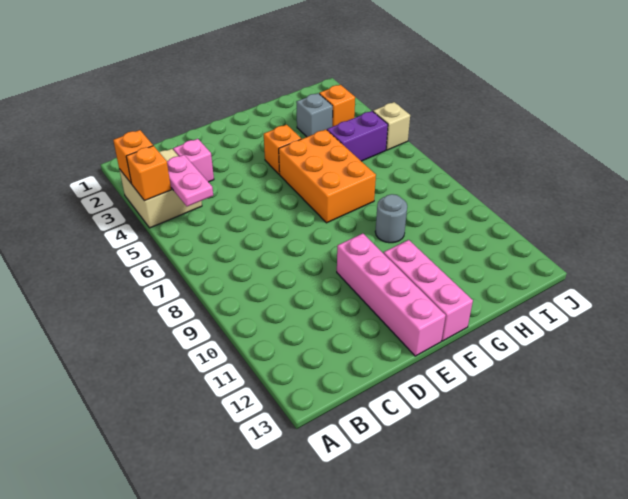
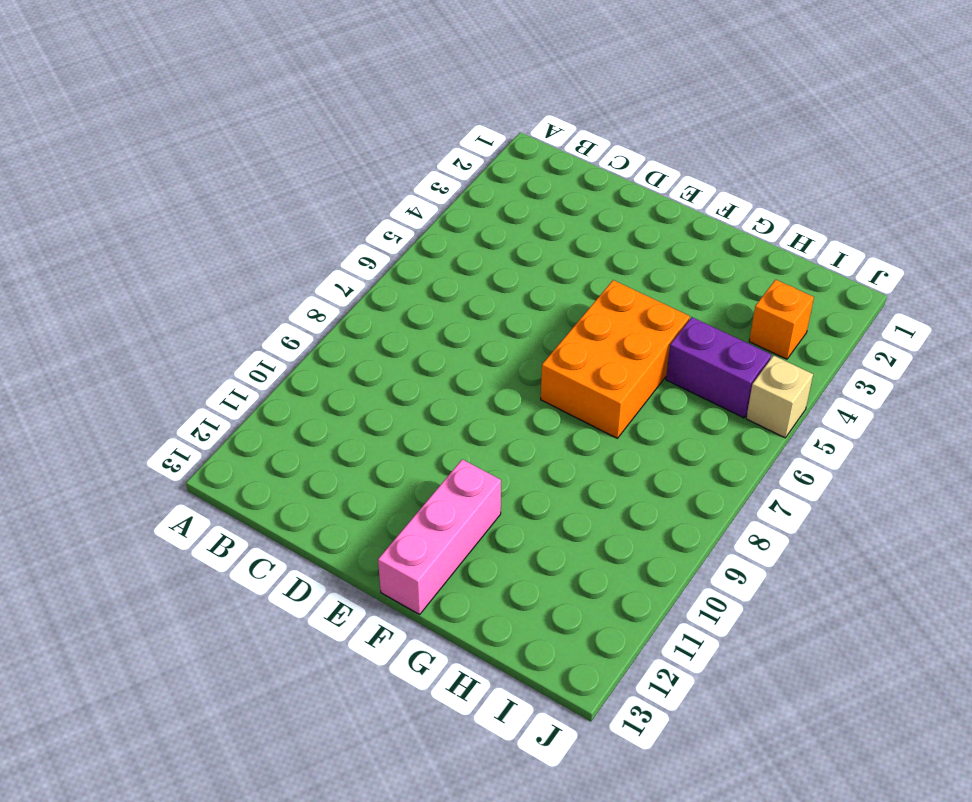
none -> tan 2x2 brick [119,149,202,228]
none -> pink 1x1 brick [173,139,214,182]
none -> pink 1x4 brick [337,234,446,356]

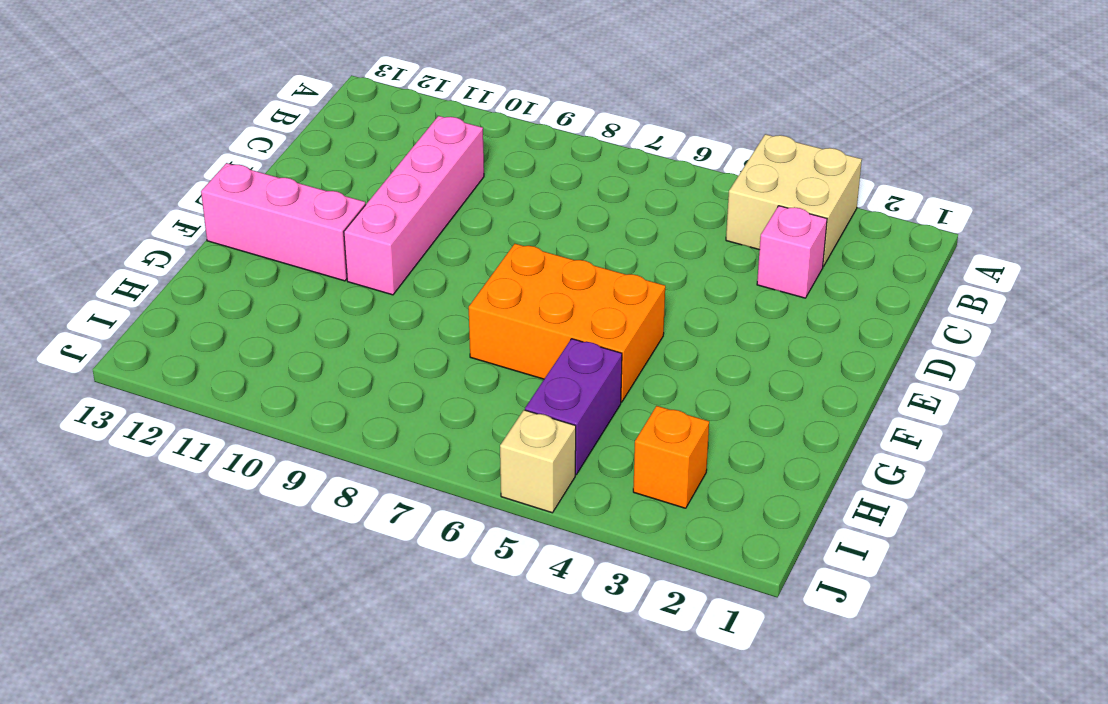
pink 1x4 brick [344,116,484,295] -> pink 1x4 brick turned to [337,234,446,356]
none -> orange 1x1 brick [264,125,301,174]
none -> grey 1x1 round brick [375,194,407,243]
none -> grey 1x1 brick [296,93,333,137]

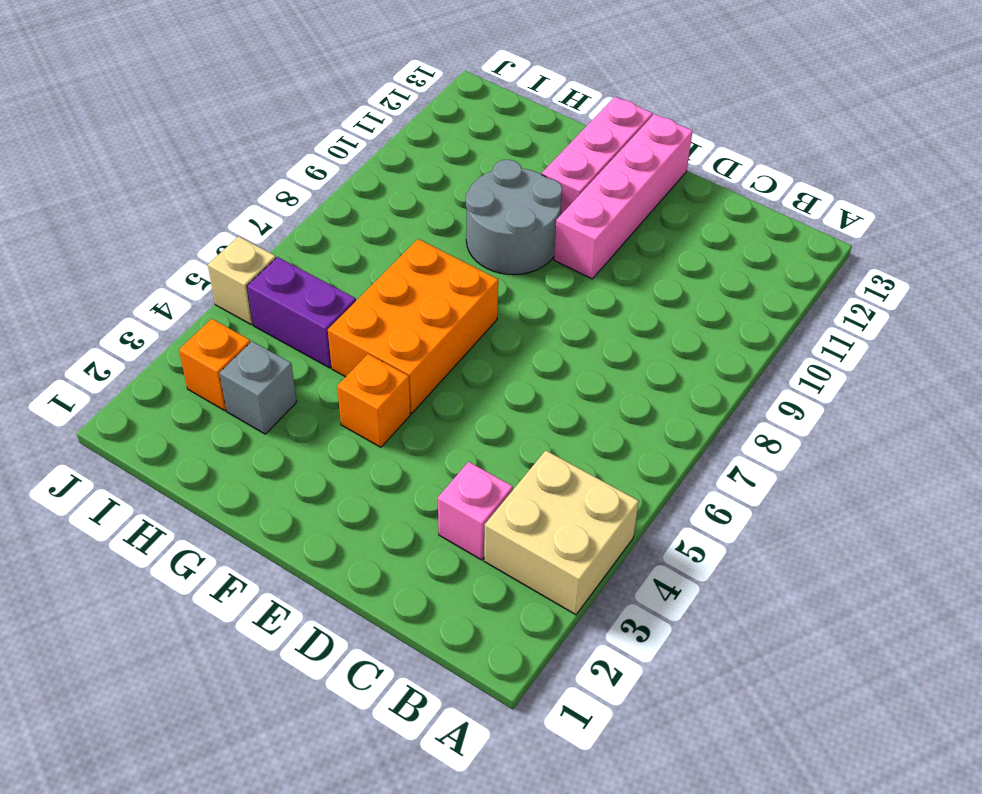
grey 2x2 round brick [466,160,562,275] -> grey 1x1 round brick [375,194,407,243]
none -> orange 1x1 brick [113,130,153,184]
none -> orange 1x1 brick [126,146,171,201]
none -> pink 1x2 plate [167,155,213,206]

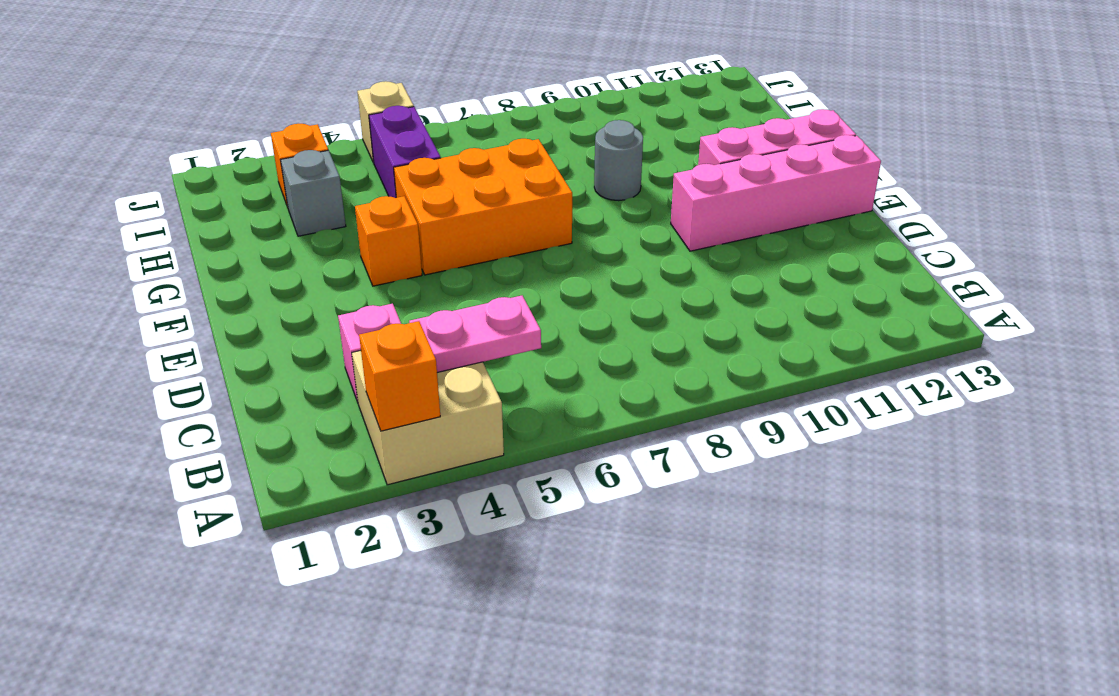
none -> orange 1x1 brick [126,146,171,201]

